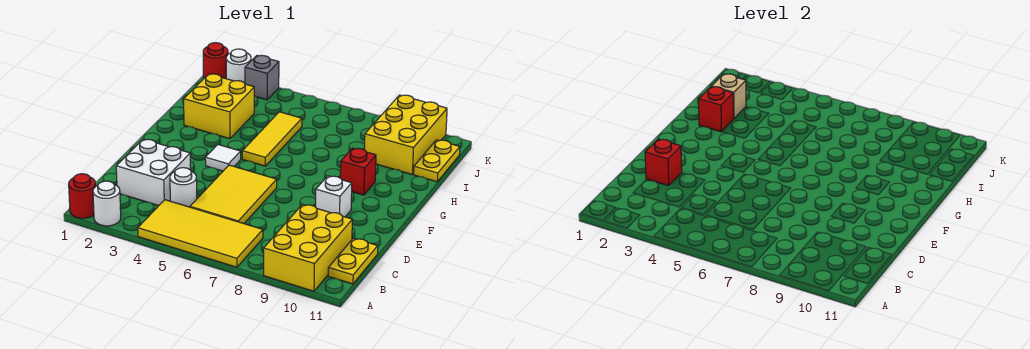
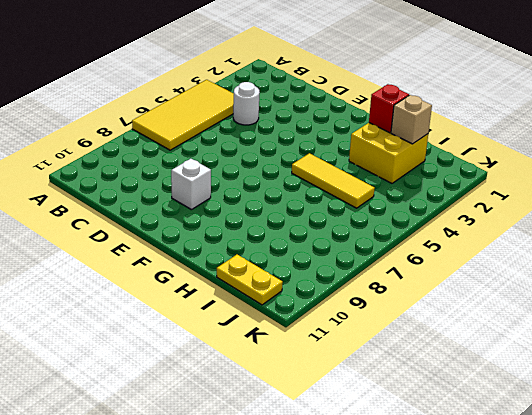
none -> red 1x1 round brick [69,174,96,218]
none -> white 1x1 round brick [93,181,121,226]
none -> yellow 2x3 brick [264,204,352,291]

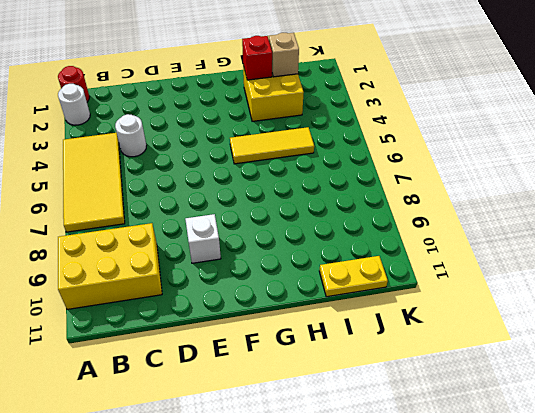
none -> yellow 1x2 plate [328,238,378,284]
none -> white 2x2 brick [116,139,190,206]
none -> yellow 2x3 tile [190,165,277,224]

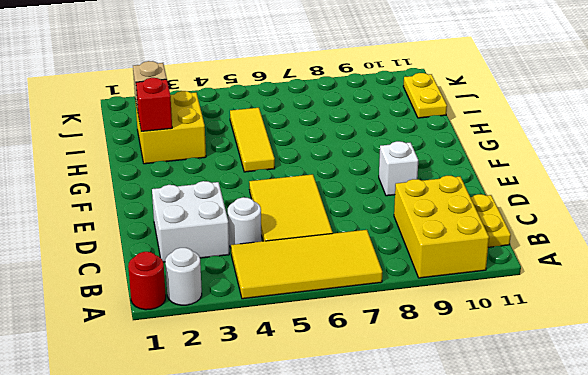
none -> white 1x1 tile [205,145,241,171]
none -> red 1x1 brick [340,148,376,195]
none -> yellow 2x3 brick [365,95,447,174]

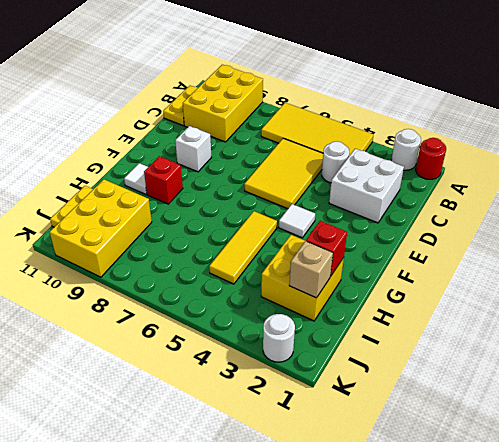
white 1x1 tile [124,163,148,194] -> none
none -> red 1x1 round brick [203,43,228,79]
none -> grey 1x1 brick [245,55,279,100]
none -> red 1x1 brick [645,139,682,186]

